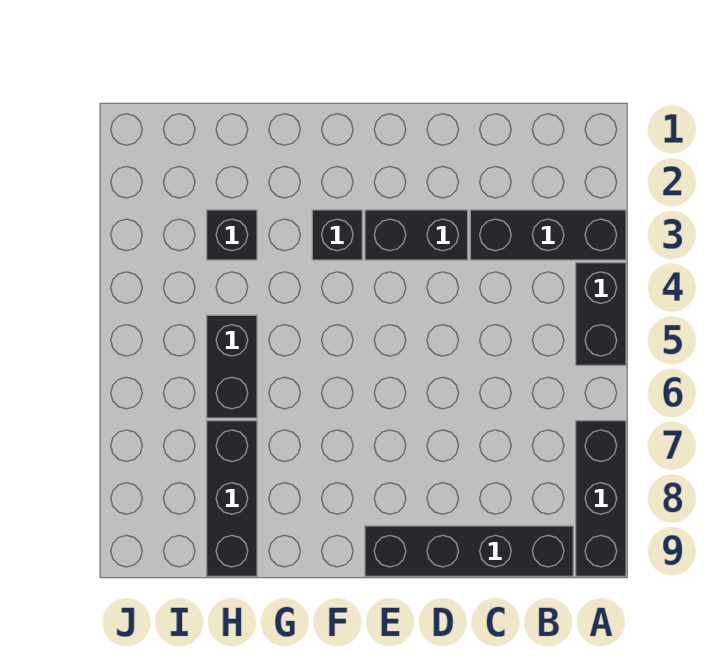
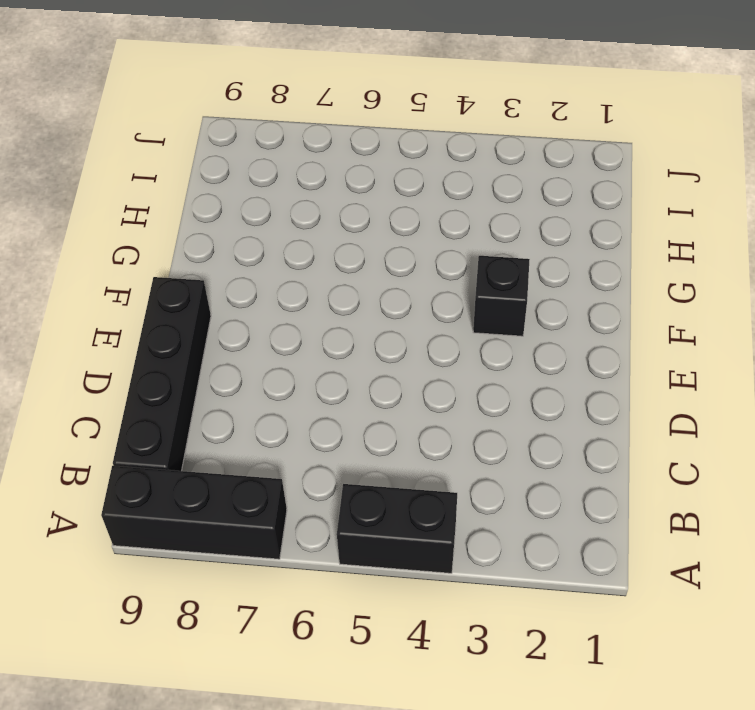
none -> black 1x3 brick [470,210,626,260]
none -> black 1x2 brick [365,210,468,260]

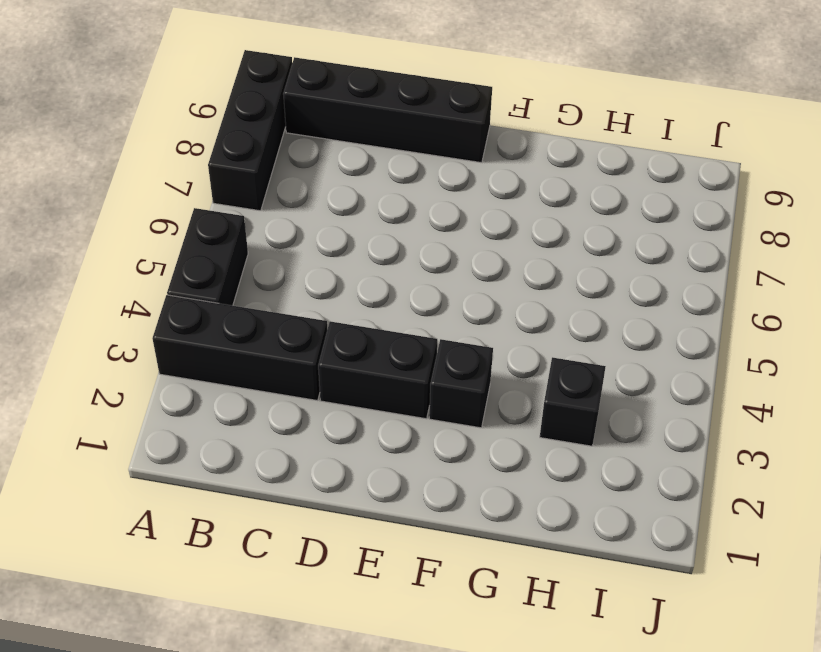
none -> black 1x2 brick [207,315,257,418]
none -> black 1x3 brick [207,421,257,576]

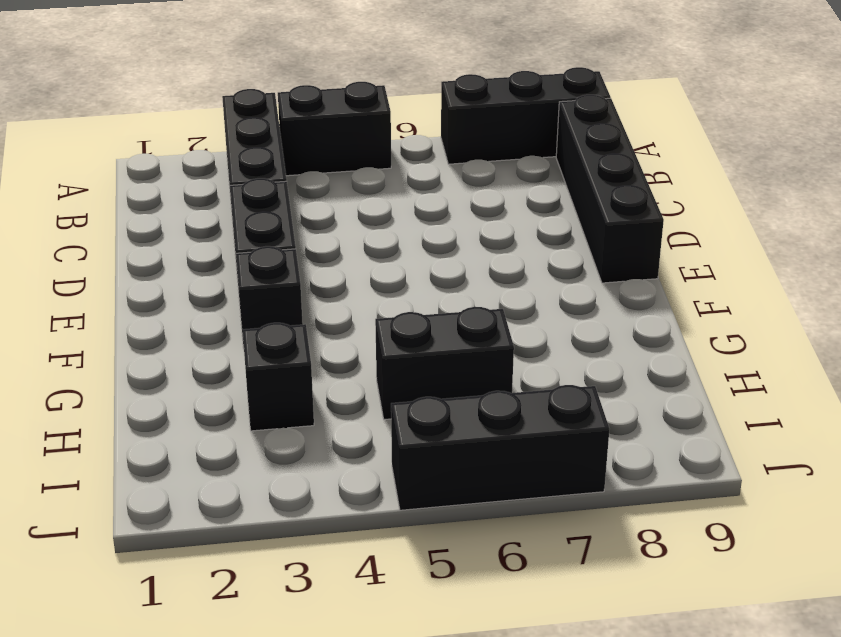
black 1x3 brick [391,385,609,510] -> black 1x3 brick moved to [207,421,257,576]

